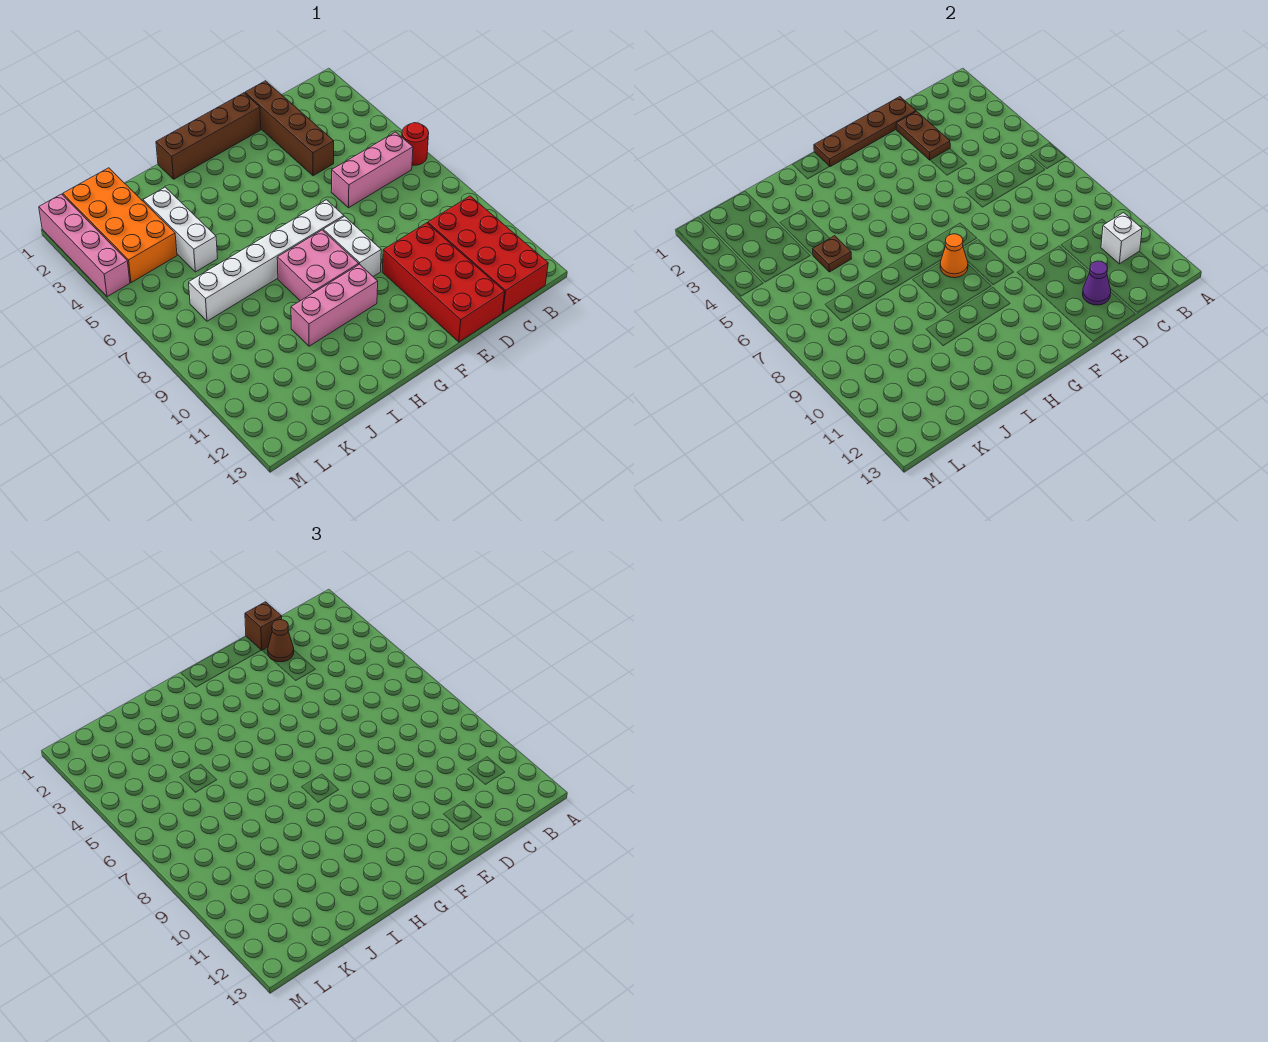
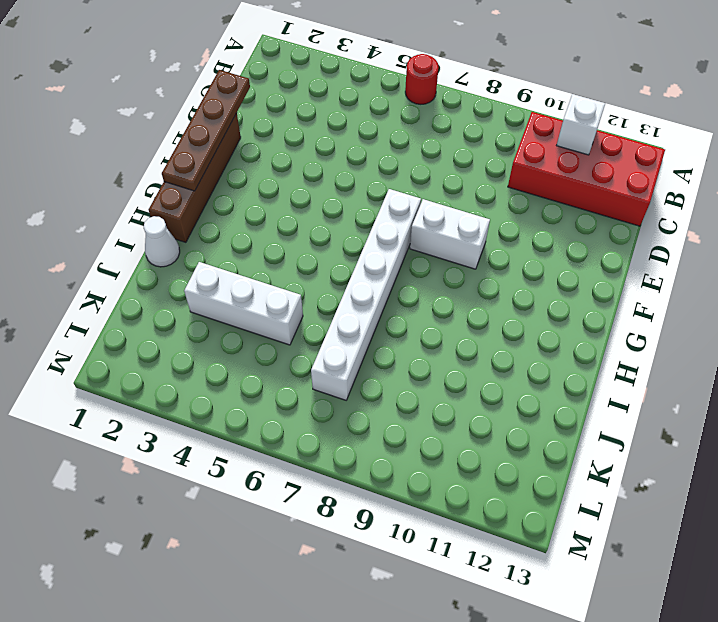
white 1x1 cone [144,216,180,267] -> none
none -> pink 1x3 brick [331,132,413,208]
none -> brown 1x4 brick [245,81,334,176]
none -> red 2x4 brick [382,223,504,342]

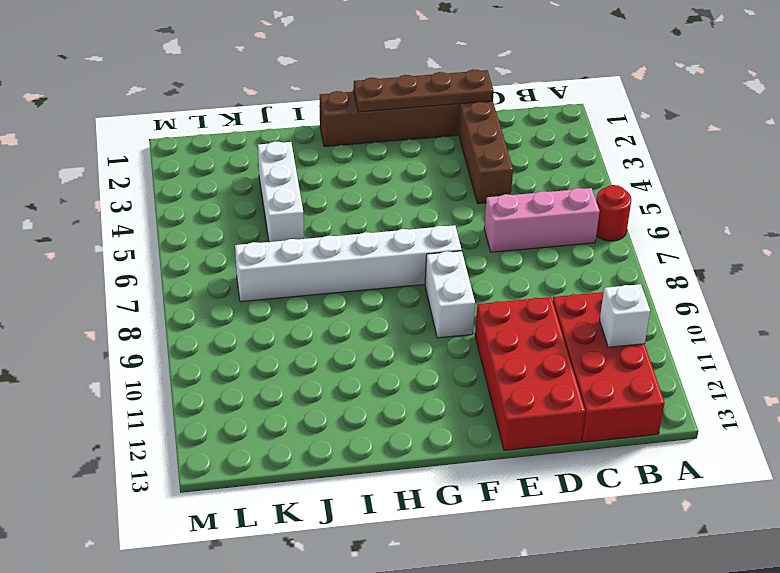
none -> pink 2x2 brick [277,230,359,301]
none -> pink 1x3 brick [291,264,378,346]
none -> orange 2x4 brick [63,168,177,283]

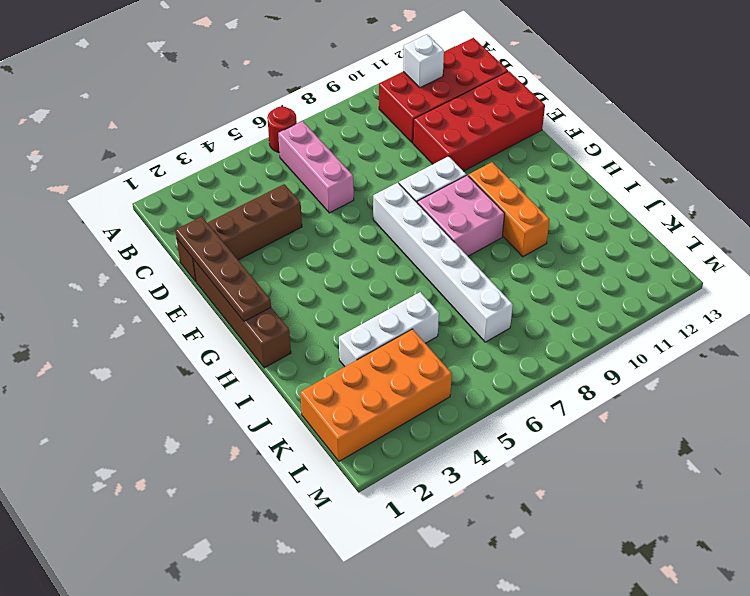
orange 1x3 brick [468,162,550,257] -> pink 1x3 brick [291,264,378,346]
none -> pink 1x4 brick [39,194,130,297]
none -> brown 1x2 plate [896,111,950,160]
none -> purple 1x1 cone [1083,261,1111,305]

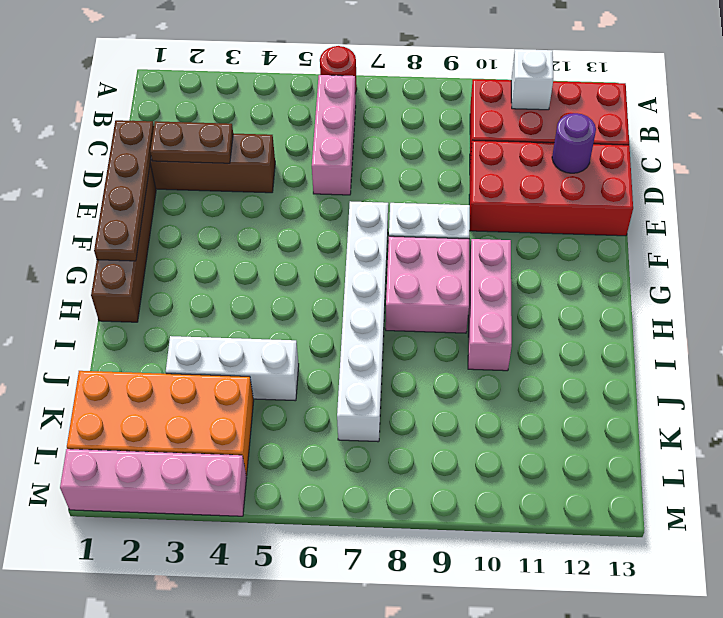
purple 1x1 round brick [552,113,596,173] -> purple 1x1 cone [1083,261,1111,305]
none -> orange 1x1 cone [940,234,968,278]
none -> brown 1x1 plate [813,236,852,272]
none -> brown 1x1 brick [245,602,282,650]

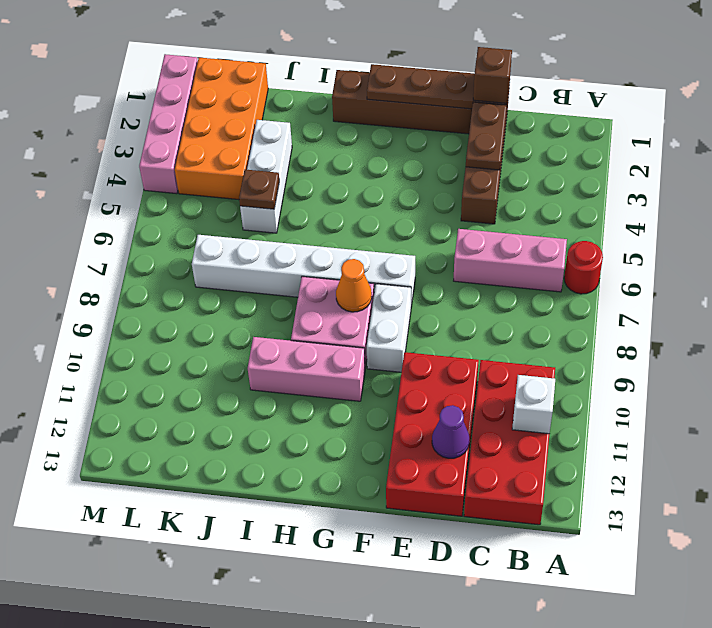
none -> brown 1x1 cone [268,620,294,662]

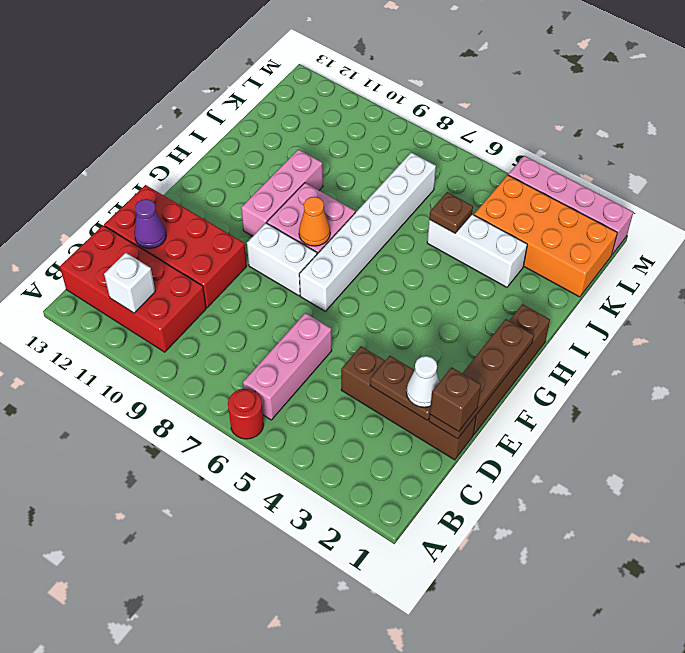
white 1x1 cone [407,356,439,407] -> brown 1x1 cone [268,620,294,662]

